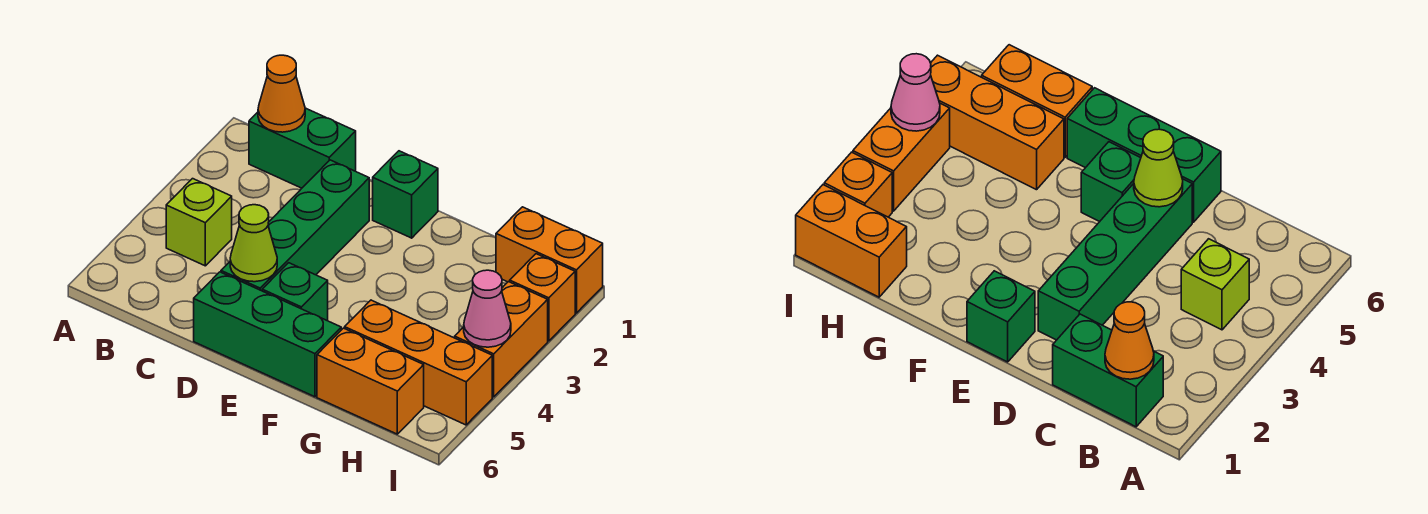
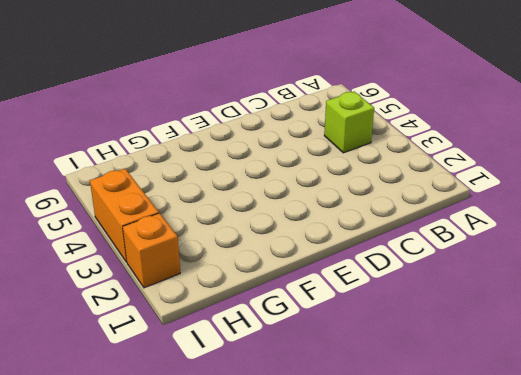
none -> green 1x2 brick [249,108,356,188]
none -> green 1x4 brick [221,160,369,291]
none -> green 1x3 brick [194,272,341,397]

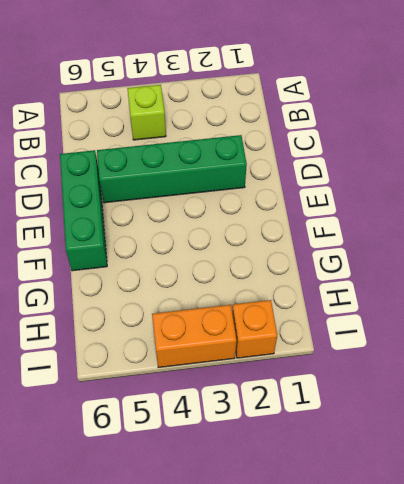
none -> green 1x2 brick [249,108,356,188]
none -> green 1x1 brick [373,151,438,238]
none -> green 1x1 brick [262,263,328,321]

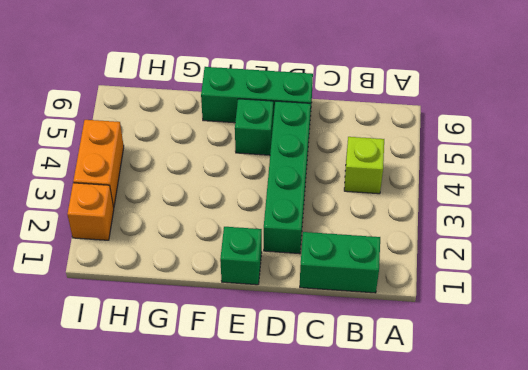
none -> orange 1x3 brick [345,300,492,425]
none -> orange 1x2 brick [317,328,424,434]
none -> orange 1x2 brick [496,207,603,313]

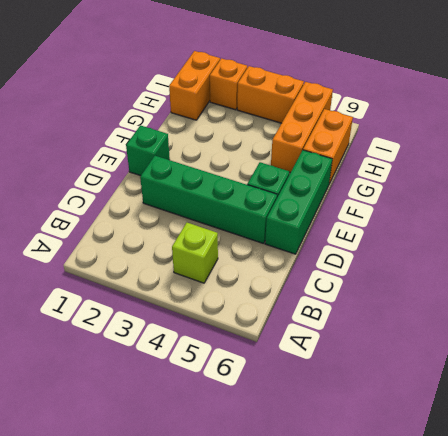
none -> green 1x2 brick [249,108,356,188]
none -> orange 1x1 cone [258,55,305,132]
none -> lime 1x1 cone [230,205,277,282]

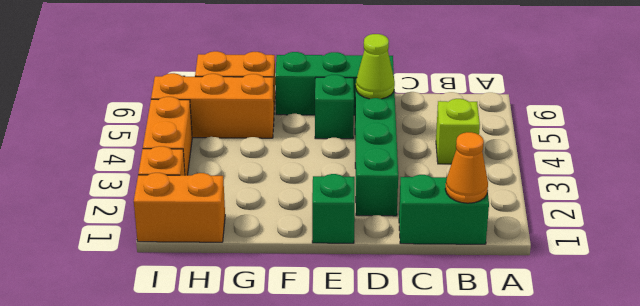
none -> pink 1x1 cone [464,270,511,347]

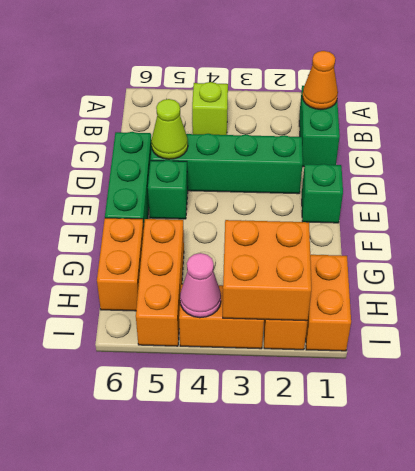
orange 2x2 brick [223,220,311,321] -> none

